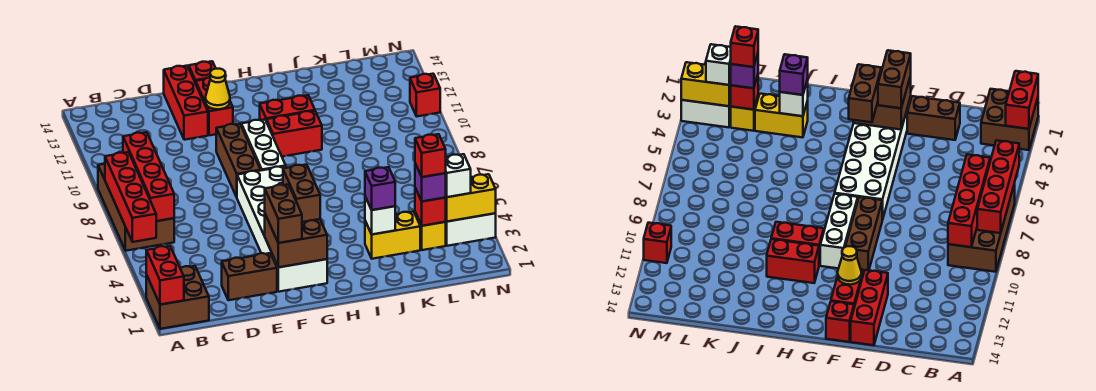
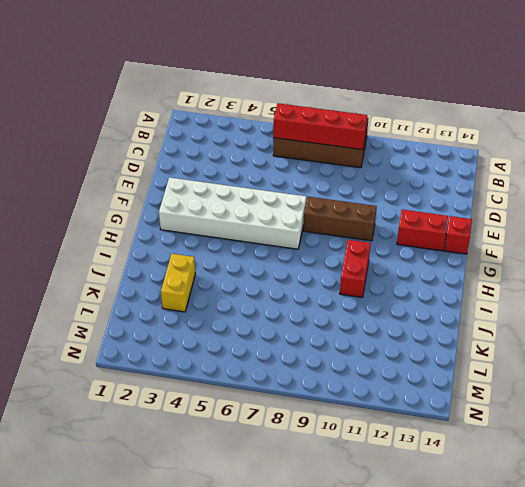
none -> brown 2x2 brick [146,266,209,329]
none -> brown 1x2 brick [222,253,277,300]
none -> red 1x3 brick [164,66,208,140]

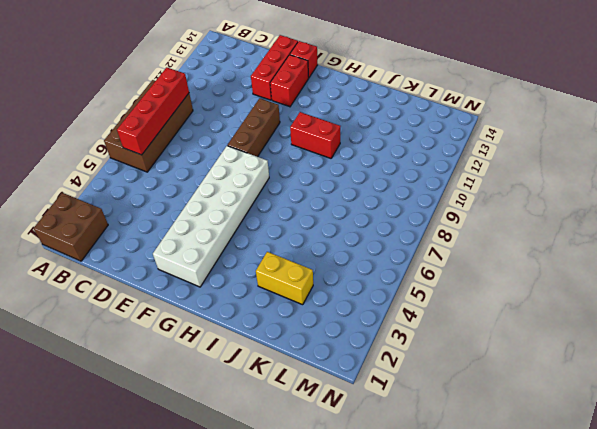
none -> brown 1x2 brick [222,253,277,300]
none -> white 1x3 brick [241,119,286,170]
none -> red 1x2 brick [260,95,315,120]

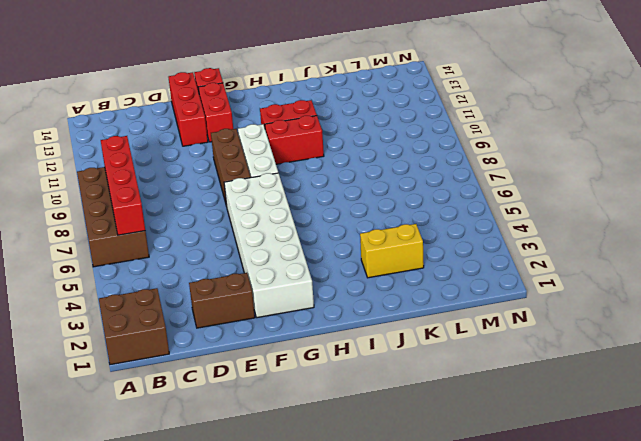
none -> yellow 1x1 brick [415,212,446,250]
none -> white 1x2 brick [446,213,496,246]
none -> red 1x1 brick [410,74,440,116]

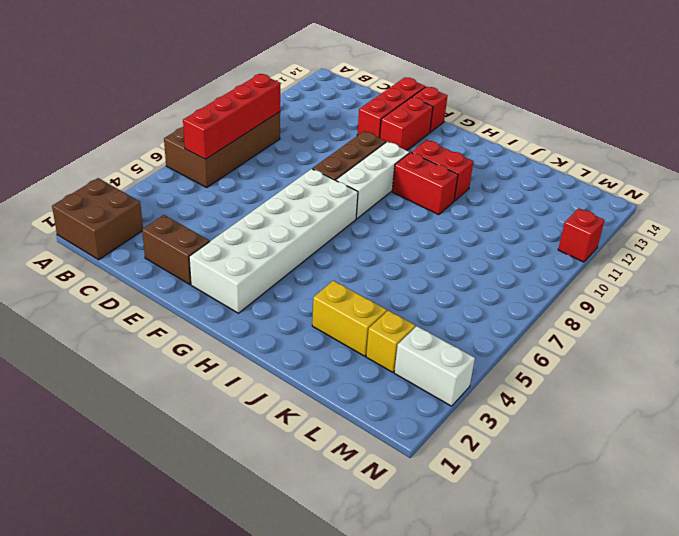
none -> red 1x2 brick [146,246,184,305]
none -> red 1x4 brick [105,152,156,242]
none -> brown 2x2 brick [265,214,327,267]

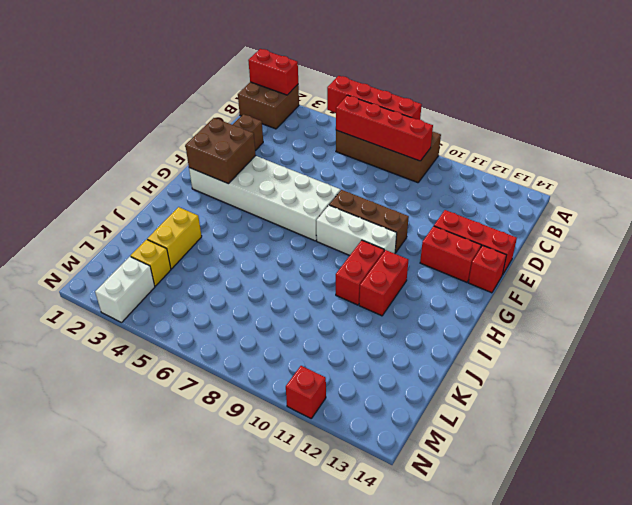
none -> yellow 1x1 cone [205,69,230,109]
none -> white 1x1 brick [365,197,395,234]
none -> red 1x1 brick [415,188,446,226]

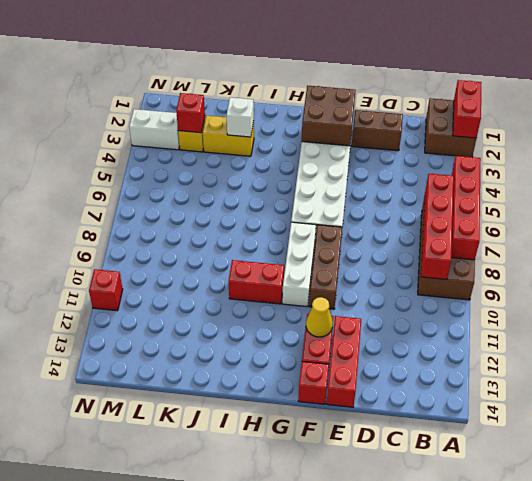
none -> red 1x2 brick [260,95,315,120]
none -> yellow 1x2 brick [445,174,496,222]
none -> brown 1x2 brick [265,184,302,243]

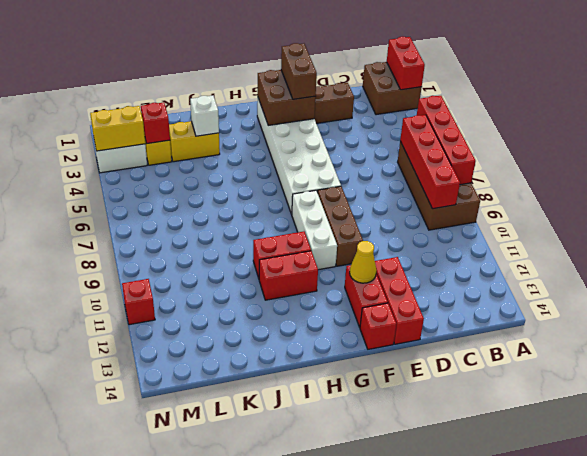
none -> brown 1x2 brick [283,164,320,222]
none -> purple 1x1 brick [365,167,395,210]
none -> purple 1x1 brick [415,163,446,201]

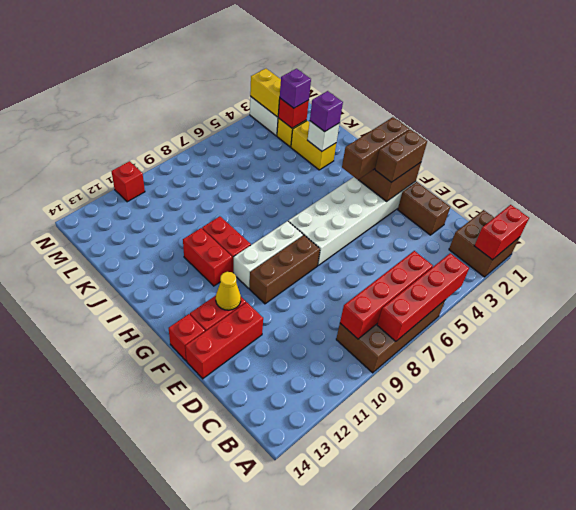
brown 1x3 brick [342,117,409,180] -> brown 1x2 brick [283,164,320,222]
none -> white 1x1 brick [446,154,471,197]
none -> red 1x1 brick [415,134,446,177]

